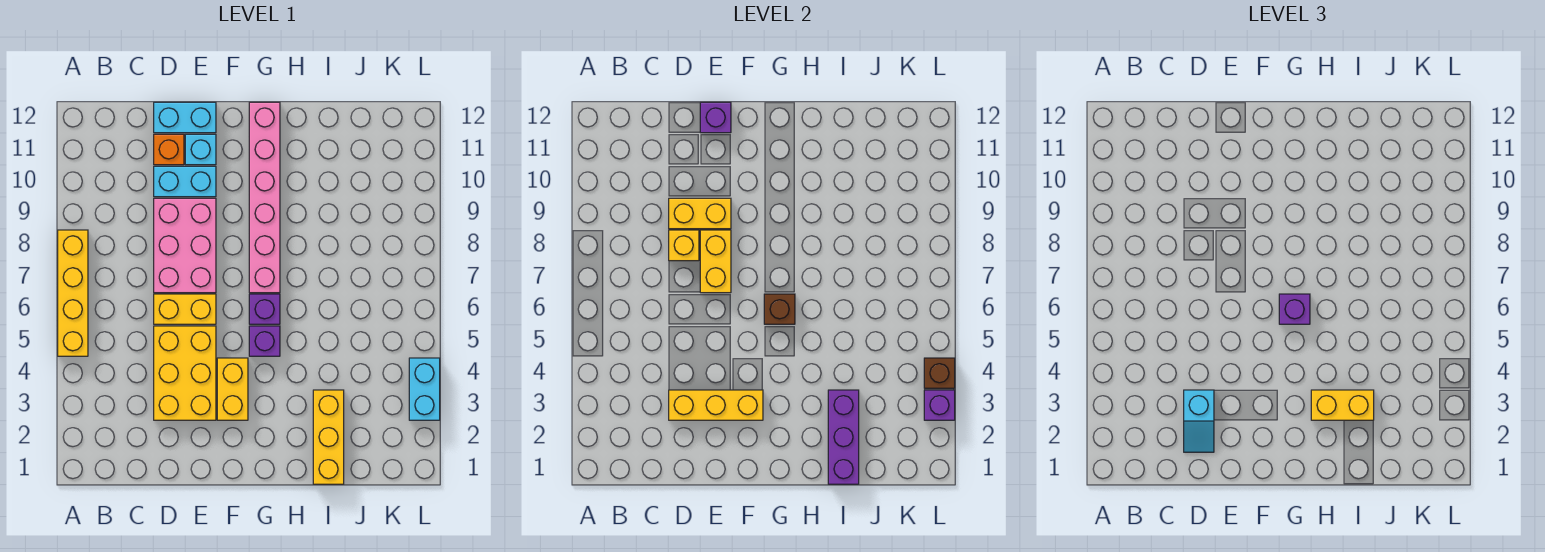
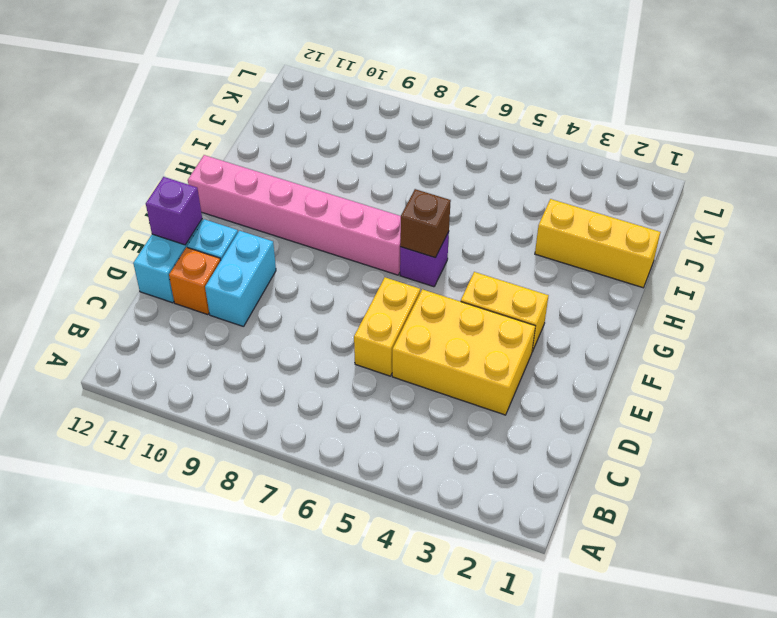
none -> yellow 1x4 brick [58,230,88,356]
none -> pink 2x3 brick [154,198,216,293]
none -> purple 1x1 brick [249,326,280,356]

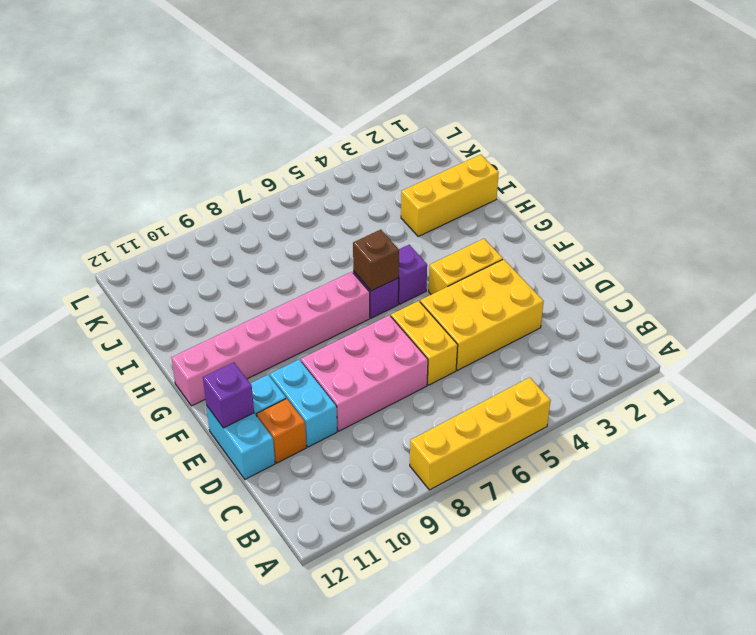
none -> cyan 1x2 brick [409,358,440,420]
none -> yellow 1x3 brick [669,390,763,420]
none -> yellow 1x1 brick [669,230,699,261]

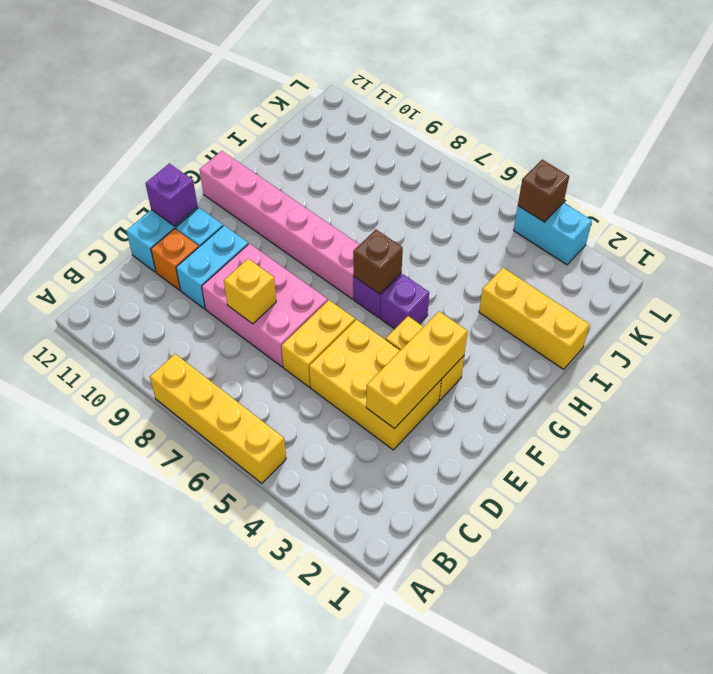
none -> yellow 1x2 brick [669,198,731,229]
none -> yellow 1x2 brick [700,230,731,293]
none -> purple 1x3 brick [828,390,859,484]

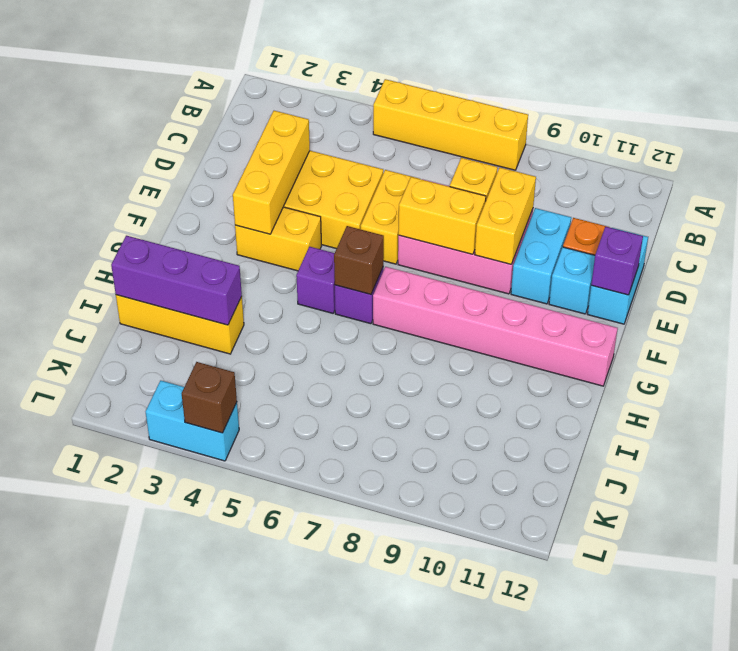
none -> purple 1x1 brick [924,390,955,420]
none -> cyan 1x2 slope [1184,390,1214,452]
none -> purple 1x1 brick [1279,294,1310,324]

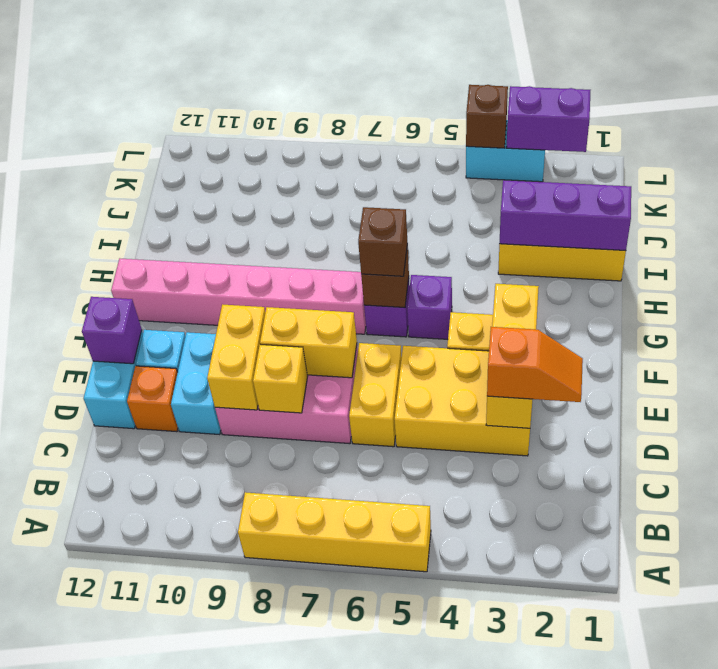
orange 1x2 slope [487,327,583,402] -> cyan 1x2 slope [1184,390,1214,452]
brown 1x1 brick [358,207,407,276] -> purple 1x1 brick [1279,294,1310,324]
purple 1x2 brick [507,86,590,152] -> purple 1x1 brick [924,390,955,420]
none -> yellow 1x2 brick [1311,390,1374,420]

